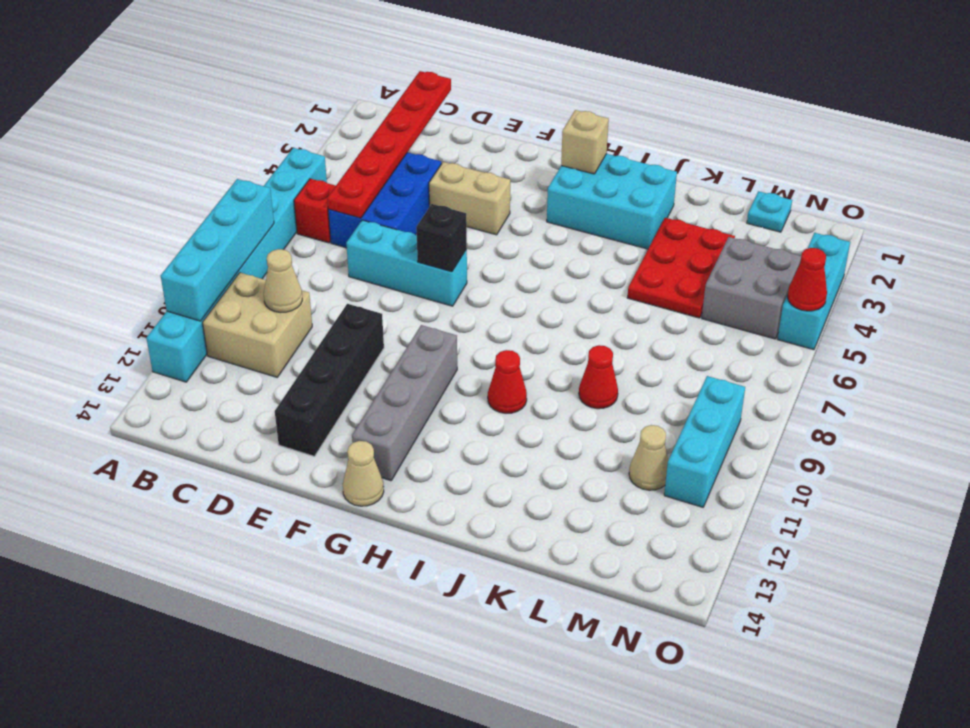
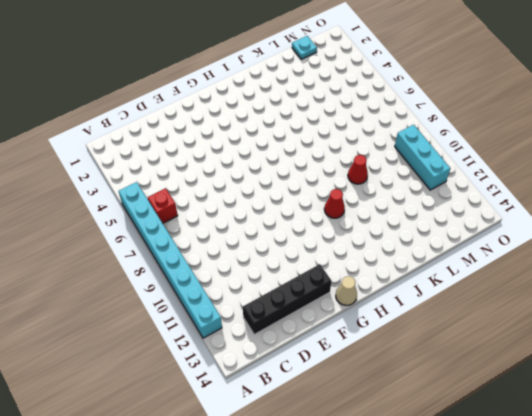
black 1x4 brick [243,264,332,334] -> black 1x4 brick turned to [275,304,384,456]
none -> tan 2x2 brick [202,273,312,377]
none -> blue 2x3 brick [328,152,442,248]
none -> cyan 1x3 brick [346,220,467,306]

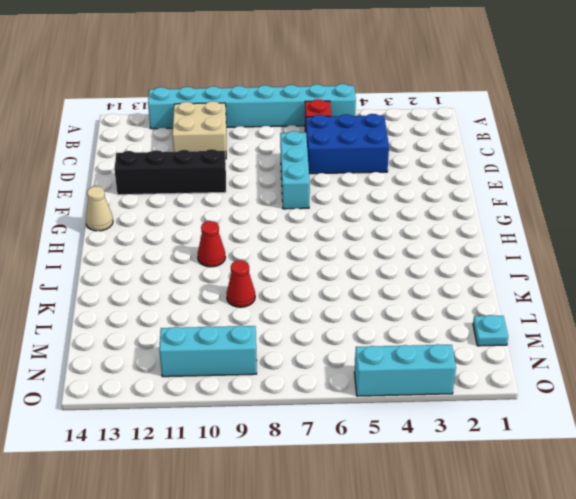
none -> tan 1x2 brick [429,162,510,235]
none -> grey 1x4 brick [352,325,457,481]
none -> cyan 2x3 brick [547,154,677,249]

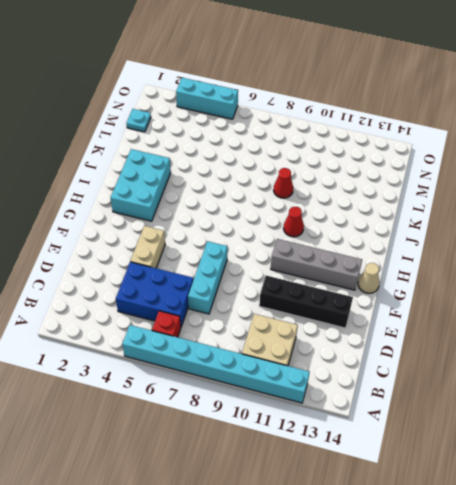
none -> red 2x3 plate [627,218,735,318]
none -> grey 2x2 brick [702,237,801,339]
none -> tan 1x1 cone [629,425,668,490]

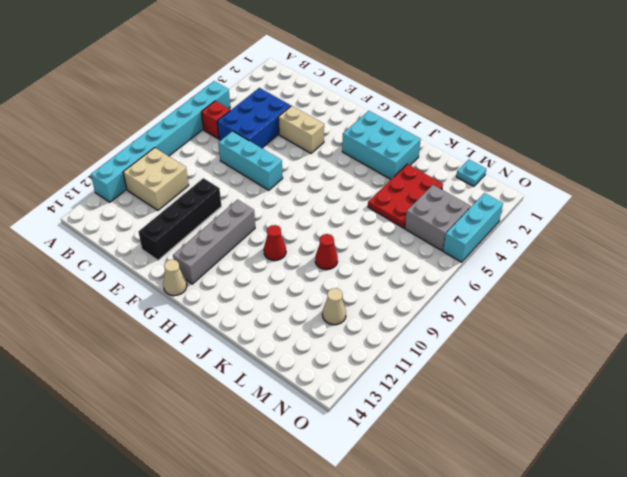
none -> cyan 1x3 brick [664,376,745,507]
none -> cyan 1x4 brick [161,179,274,321]
none -> red 1x6 plate [327,71,451,218]

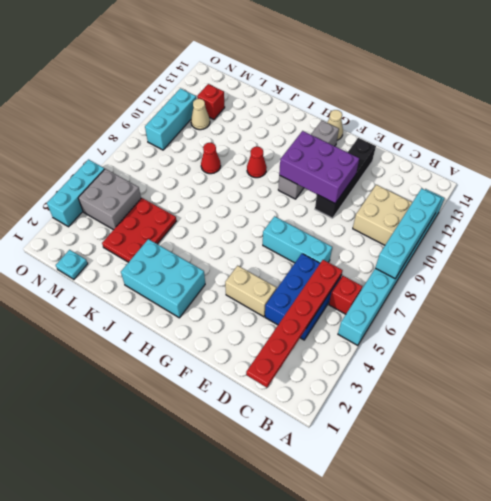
purple 2x3 brick [279,131,359,203] -> none
red 1x1 brick [197,84,225,119] -> none
none -> tan 1x1 cone [264,249,302,312]
none -> black 1x1 brick [416,204,467,272]
none -> tan 1x1 brick [561,110,609,174]

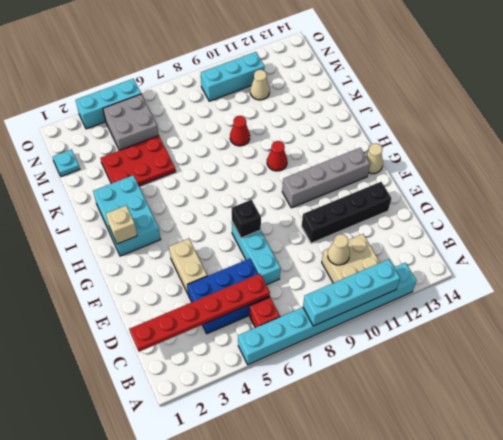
none -> red 1x1 cone [788,248,827,311]

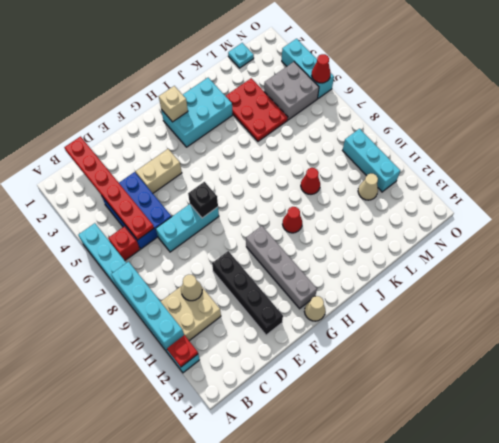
red 1x1 plate [167,335,198,367] -> none

